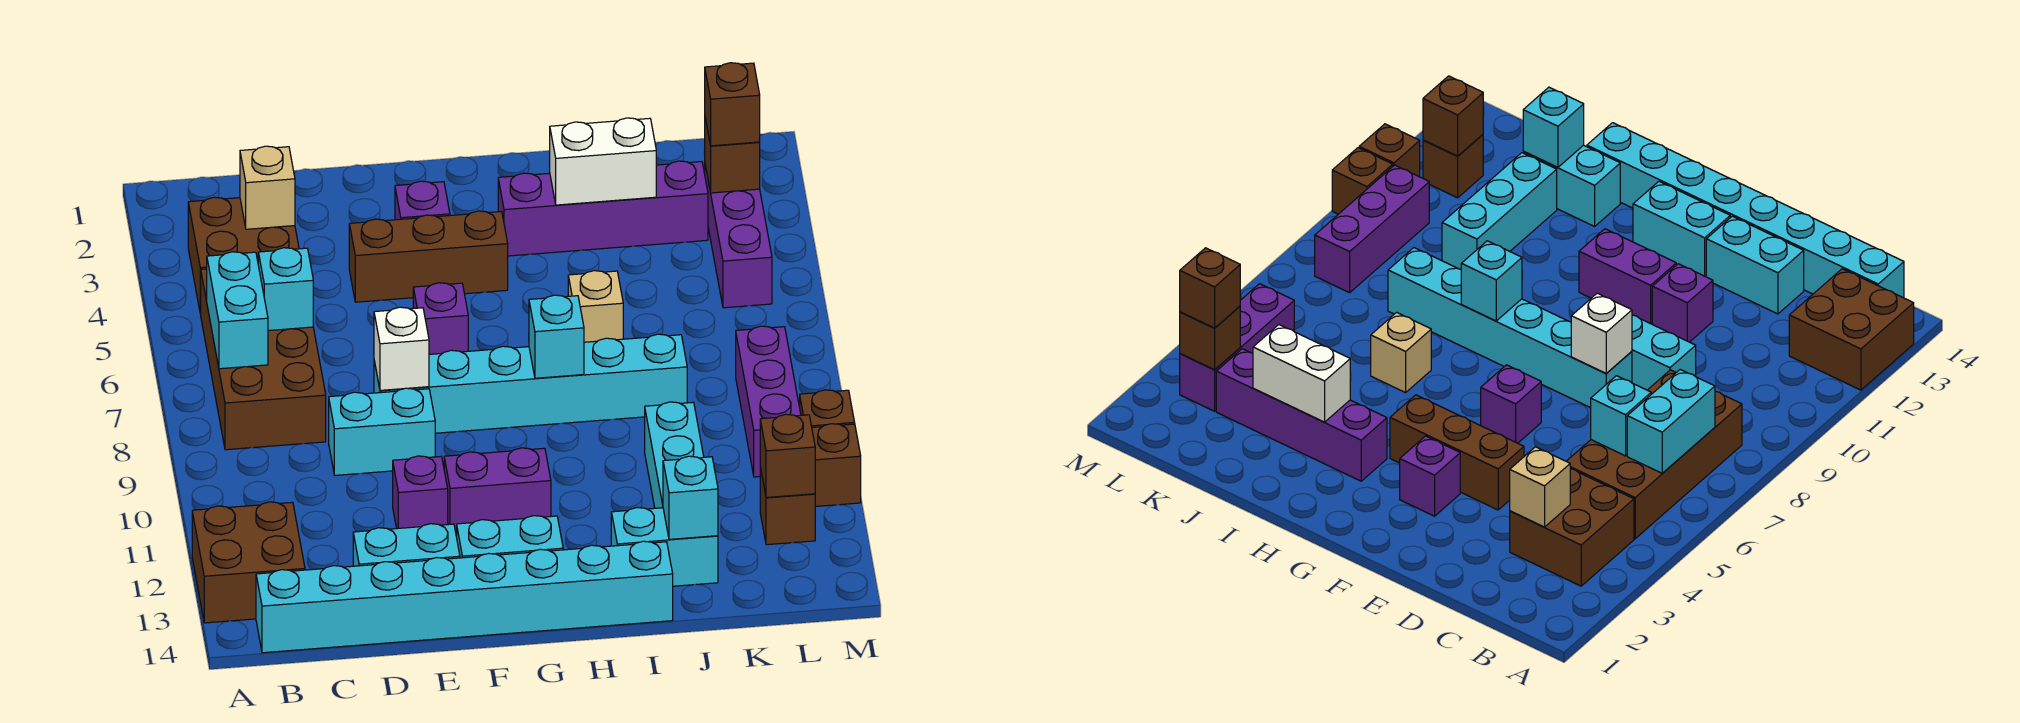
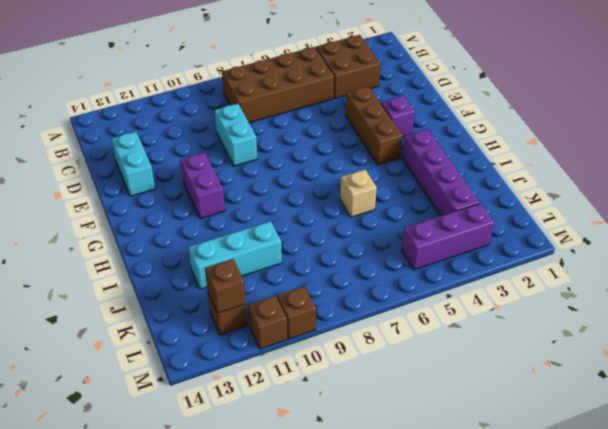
none -> brown 2x2 brick [192,502,305,623]
none -> cyan 1x8 brick [256,541,673,653]
none -> cyan 1x6 brick [374,334,687,433]
none -> purple 1x1 brick [393,456,448,529]

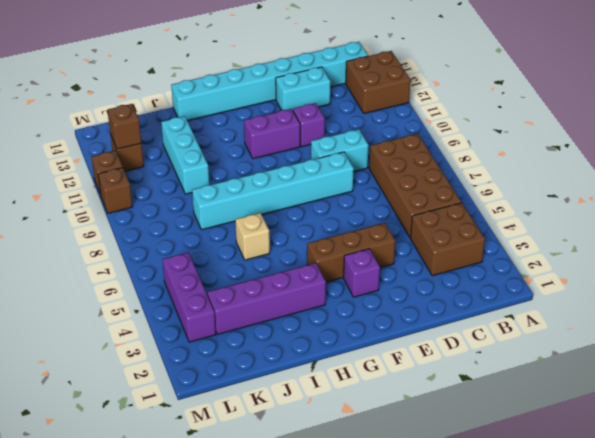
none -> purple 1x1 brick [413,283,468,354]
none -> cyan 1x2 brick [457,516,563,558]
none -> cyan 1x2 brick [611,508,718,586]
none -> purple 1x3 brick [736,326,801,477]

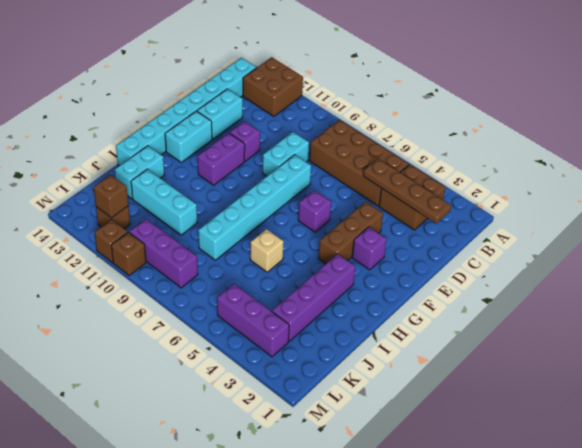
brown 1x4 plate [363,159,451,223] -> tan 1x1 brick [240,146,295,229]
none -> cyan 1x2 brick [207,252,268,369]
none -> cyan 1x1 brick [258,248,313,331]
none -> white 1x1 brick [374,307,429,390]
none -> cyan 1x1 brick [529,295,584,378]

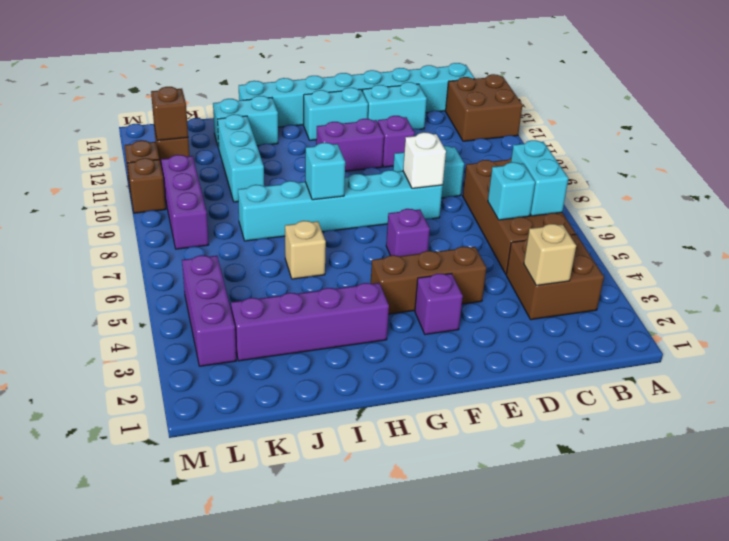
none -> white 1x2 brick [550,118,656,205]
none -> cyan 1x1 brick [663,456,718,539]
none -> brown 1x1 brick [705,118,760,193]
none -> brown 1x1 brick [705,63,760,146]

